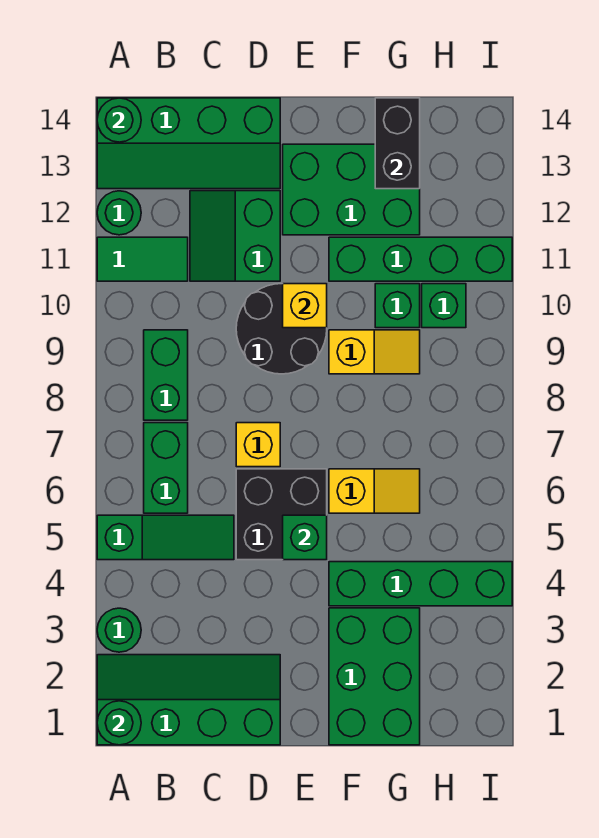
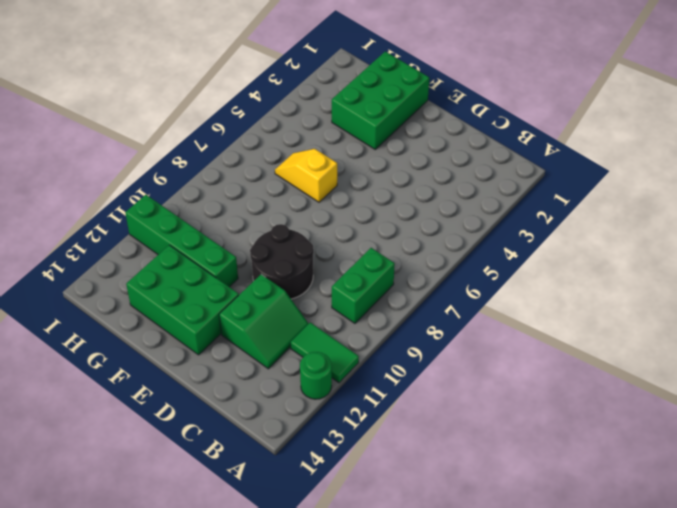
none -> green 2x4 slope [97,655,280,745]
none -> green 1x1 round brick [97,608,141,652]
none -> green 1x3 slope [97,515,234,560]

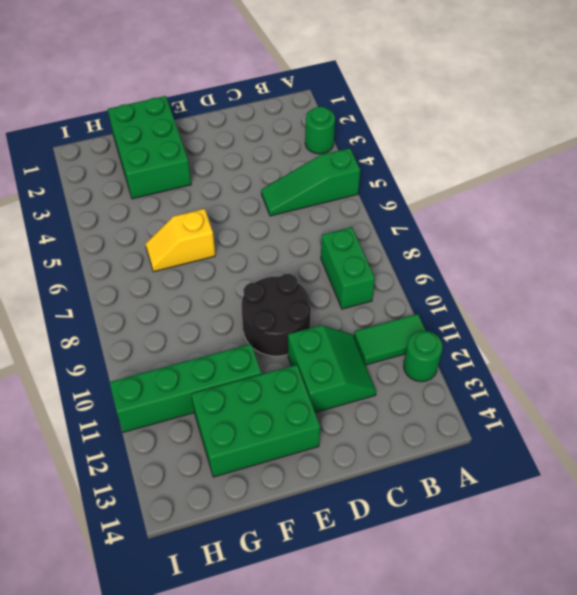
none -> green 2x4 slope [97,655,280,745]
none -> green 2x4 slope [97,98,280,189]
none -> green 1x2 brick [144,423,188,513]

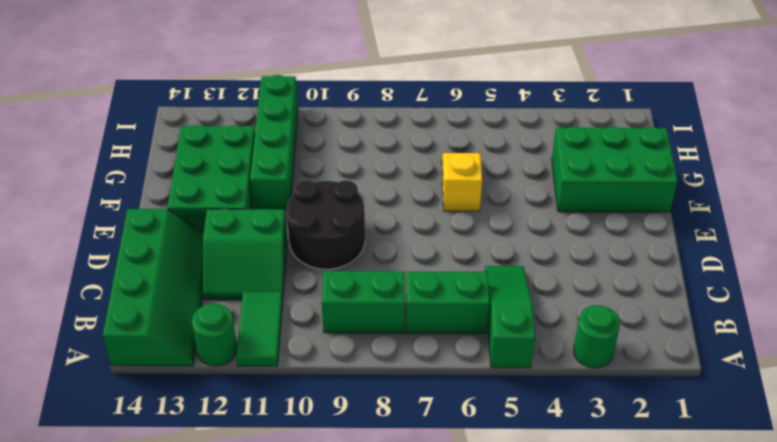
none -> green 2x4 slope [97,655,280,745]
none -> black 2x2 brick [236,469,327,560]
none -> yellow 1x1 brick [236,423,280,467]

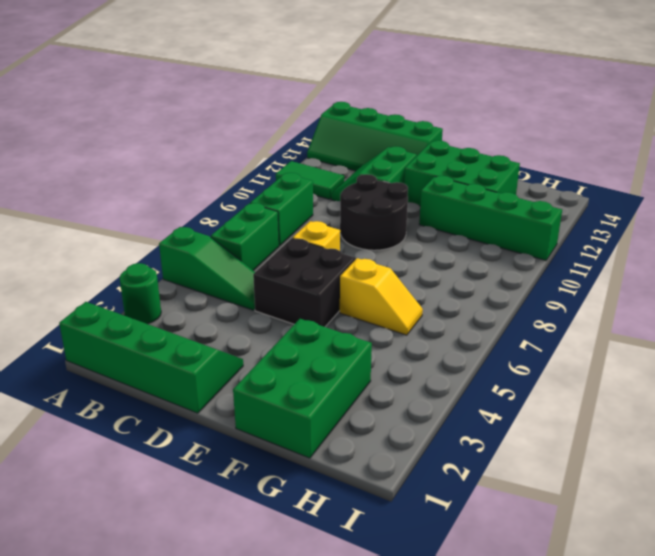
none -> green 1x1 round brick [97,191,141,235]
none -> green 1x4 brick [329,562,512,606]
none -> yellow 1x2 slope [329,330,420,374]

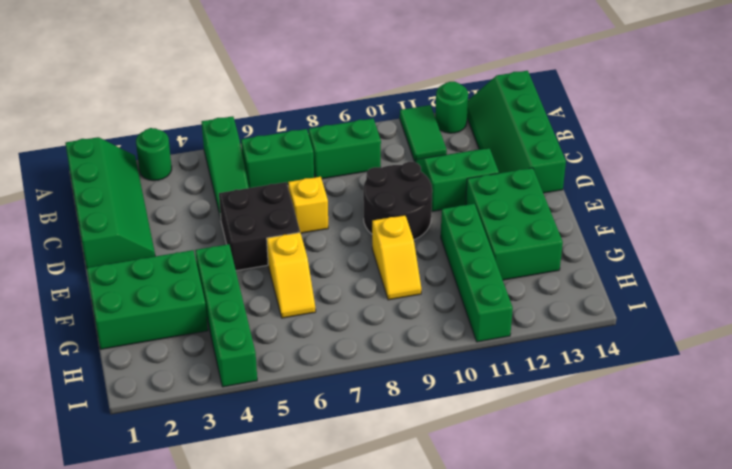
none -> green 1x1 brick [375,284,420,328]
none -> green 1x1 brick [422,284,466,328]
none -> green 1x1 round brick [97,701,141,745]

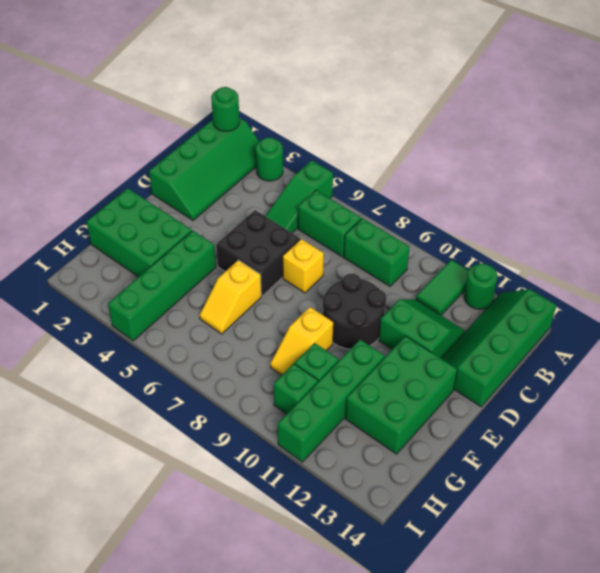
none -> green 1x1 round brick [97,98,141,142]
none -> green 1x1 brick [283,515,327,560]
none -> yellow 1x1 brick [283,284,327,328]

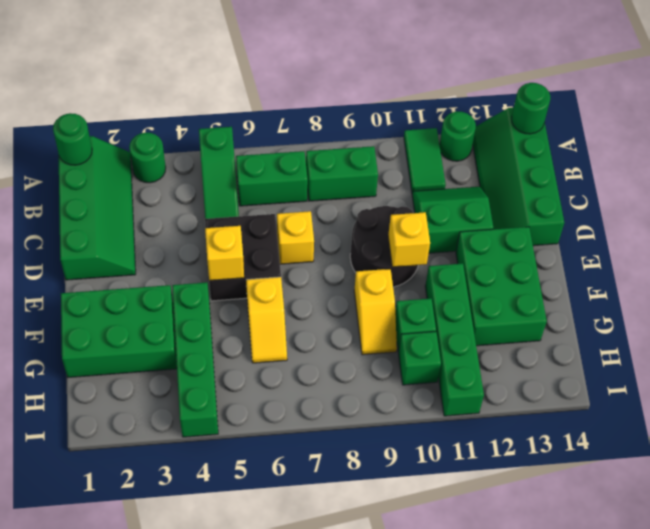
yellow 1x1 brick [205,226,244,280] -> green 1x1 brick [283,515,327,560]
none -> black 1x2 brick [375,98,420,189]

